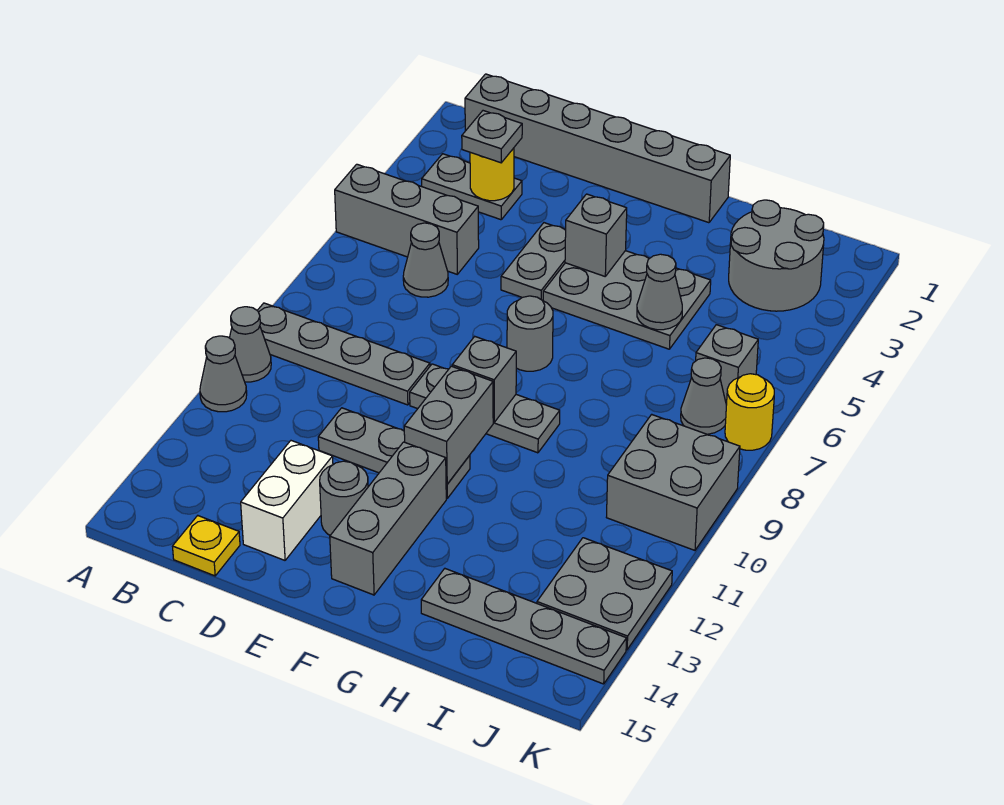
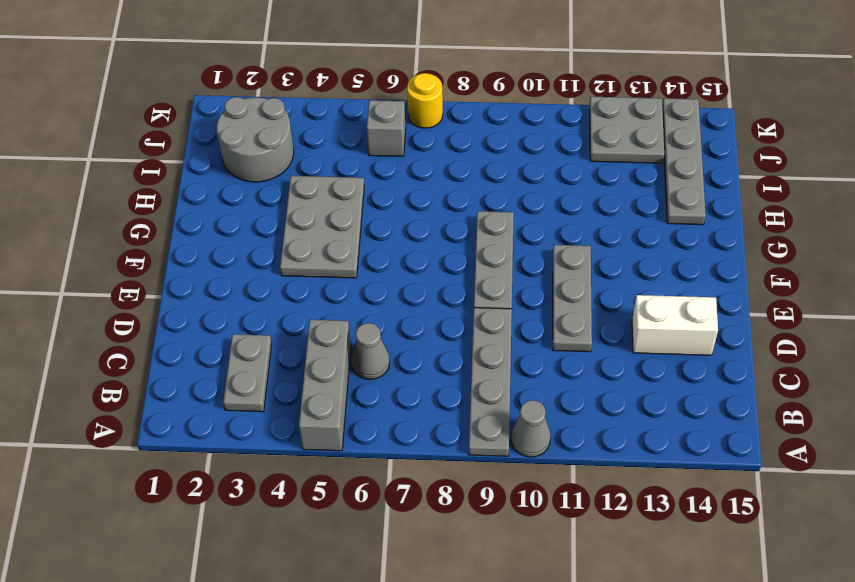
none -> grey 1x1 cone [200,336,247,412]
none -> grey 1x6 brick [465,74,730,223]
none -> yellow 1x1 plate [172,516,240,576]

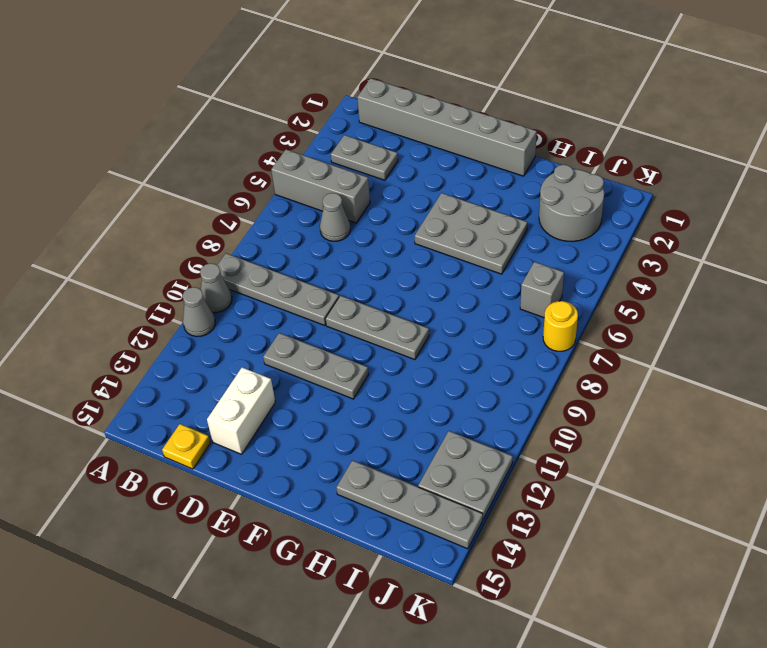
none -> grey 1x2 plate [501,223,566,301]
none -> grey 1x1 round brick [320,461,368,535]
none -> grey 1x1 round brick [507,296,553,371]

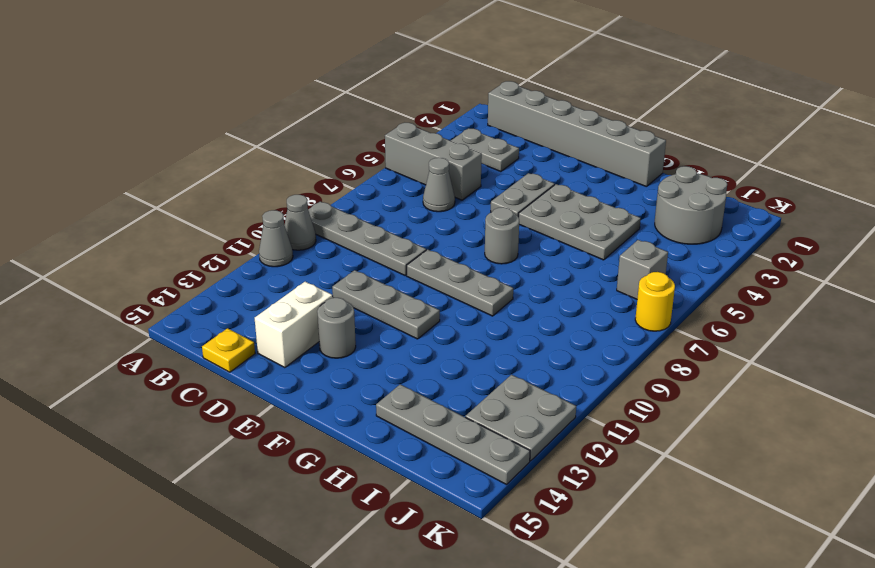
none -> grey 1x3 brick [330,442,446,595]
none -> grey 1x1 cone [681,358,726,434]
none -> grey 2x2 brick [606,414,740,550]

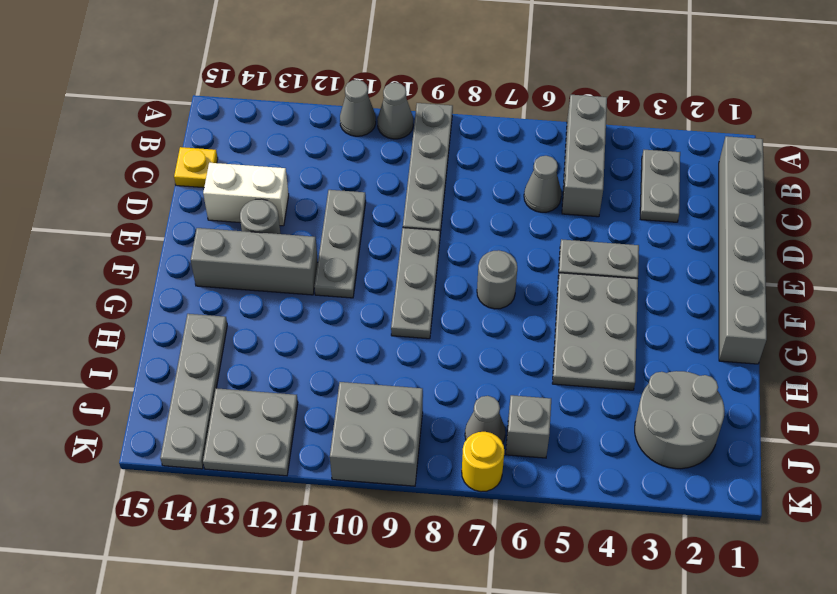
none -> yellow 1x1 round brick [470,148,514,201]
none -> grey 1x1 brick [565,194,627,276]
none -> grey 1x1 brick [452,337,516,422]

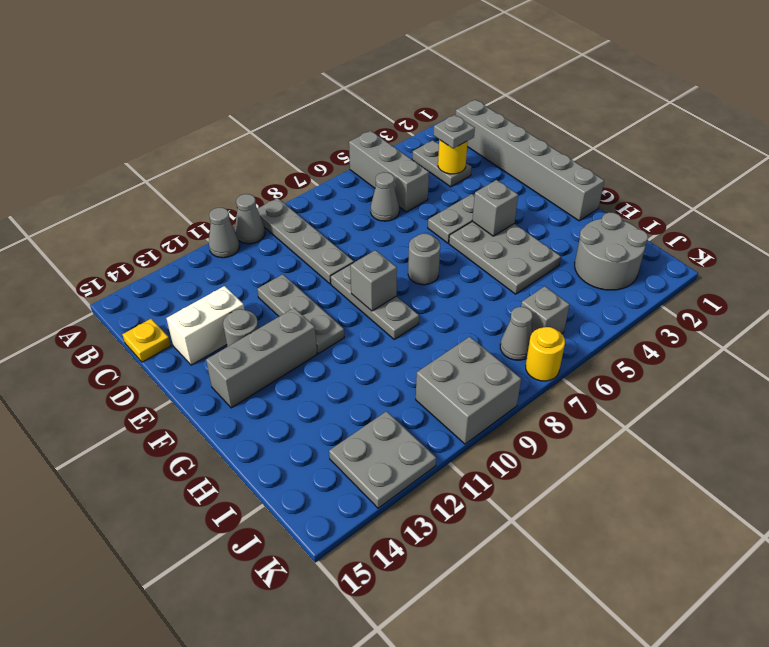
none -> grey 1x4 plate [421,569,627,684]
none -> grey 1x2 brick [404,366,493,484]
none -> grey 1x1 cone [637,254,682,330]

